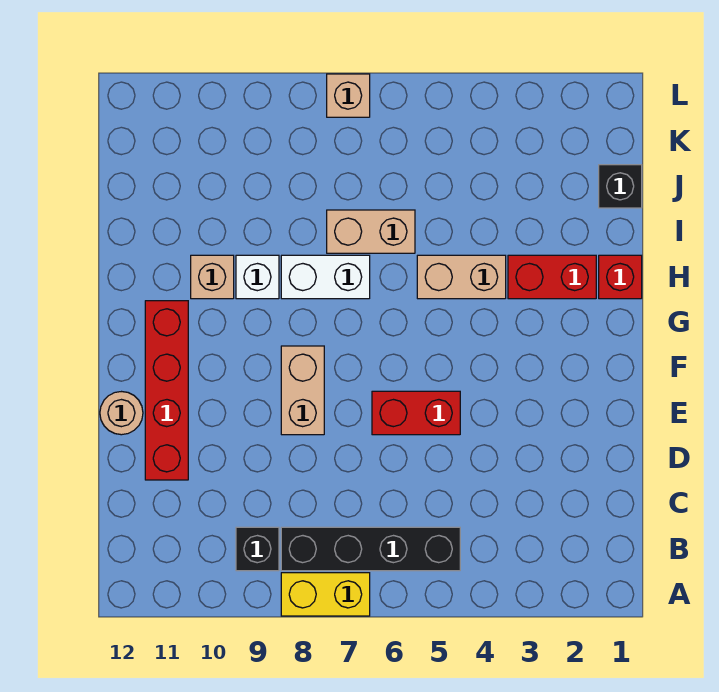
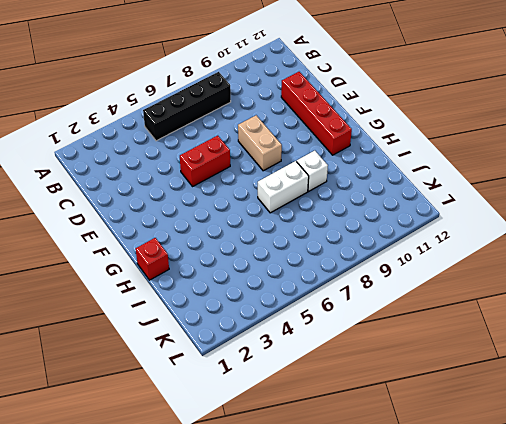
none -> yellow 1x2 brick [281,573,370,616]
none -> black 1x1 brick [236,527,279,571]
none -> tan 1x1 round brick [100,392,143,435]

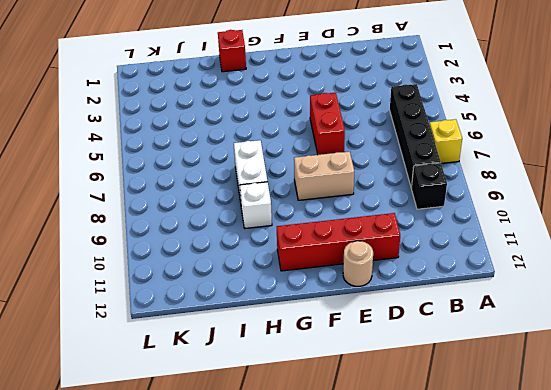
yellow 1x1 brick [430,119,462,163] -> yellow 1x2 brick [281,573,370,616]
none -> red 1x2 brick [508,255,596,299]
none -> tan 1x2 brick [417,255,506,299]
none -> tan 1x1 brick [191,255,234,299]

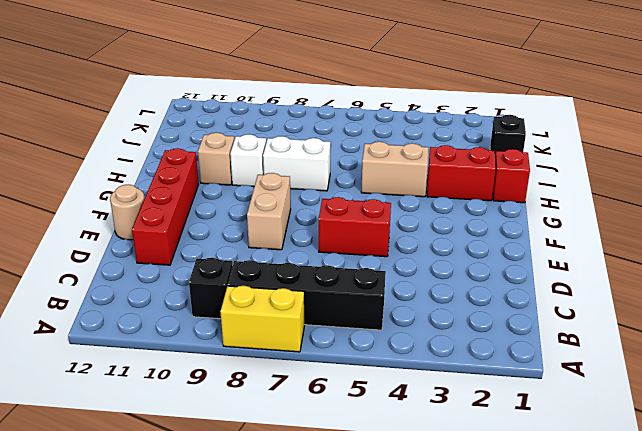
none -> tan 1x2 brick [327,210,415,253]
none -> tan 1x1 brick [327,74,370,117]

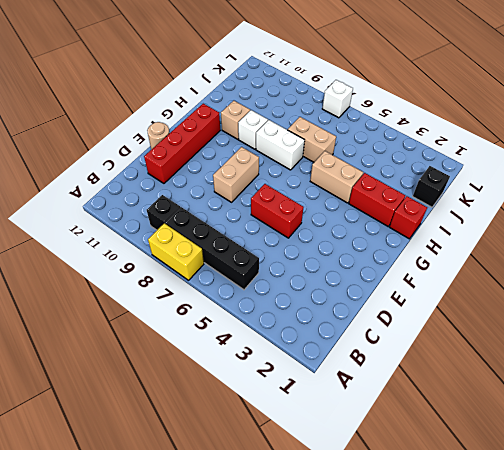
white 1x1 brick [322,80,353,118] -> tan 1x1 brick [327,74,370,117]

